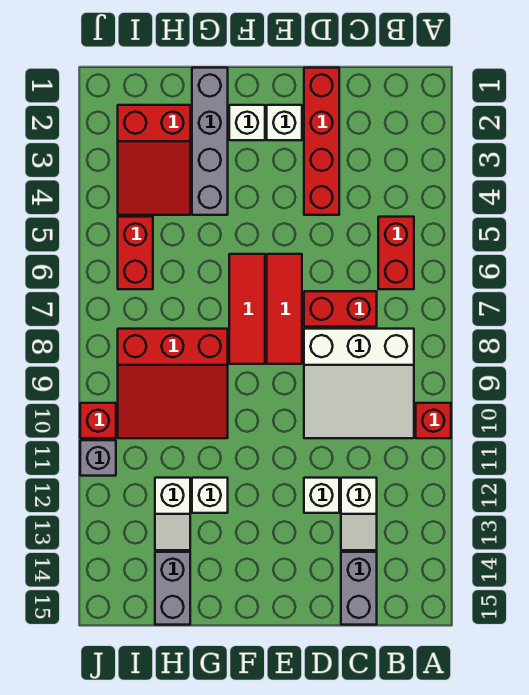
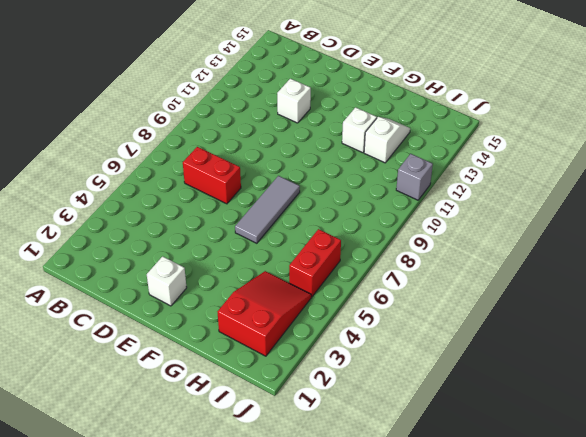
grey 1x3 tile [235,176,300,243] -> red 1x3 tile [229,254,265,364]
none -> red 1x1 brick [416,403,451,438]
none -> red 1x2 brick [378,217,414,289]
none -> white 3x3 slope [304,329,414,438]

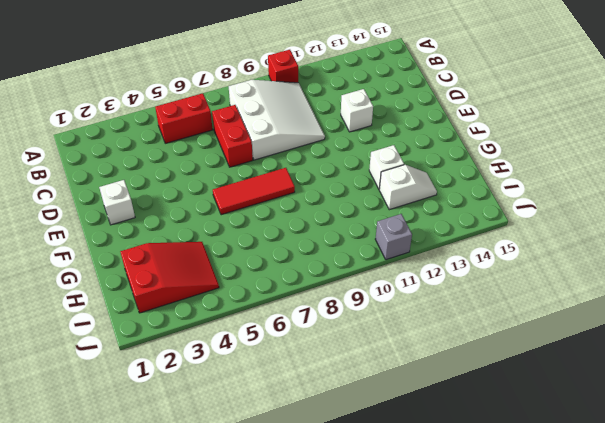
none -> white 1x2 slope [341,478,377,550]
none -> grey 1x2 brick [341,552,377,625]
none -> red 1x4 brick [304,68,339,215]

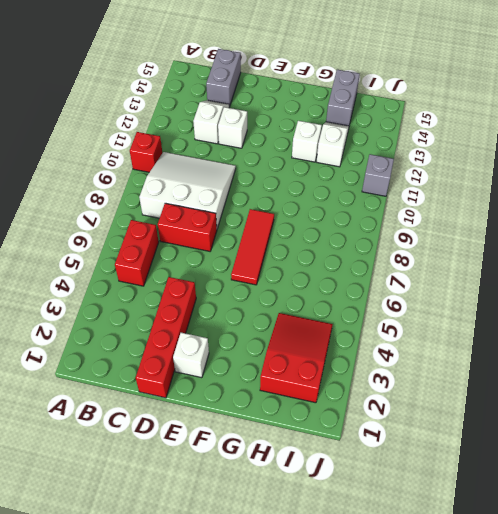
none -> red 1x3 tile [267,254,302,364]
none -> white 1x1 brick [229,105,265,140]
none -> grey 1x4 brick [192,68,228,215]

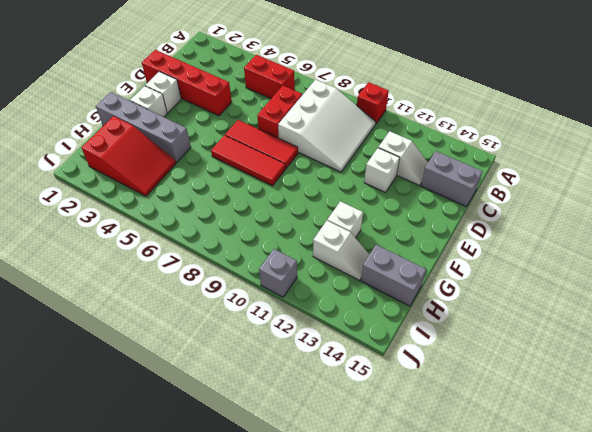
none -> red 3x3 slope [118,329,228,438]
none -> red 1x2 brick [118,217,153,289]
none -> red 1x1 brick [80,403,116,438]

